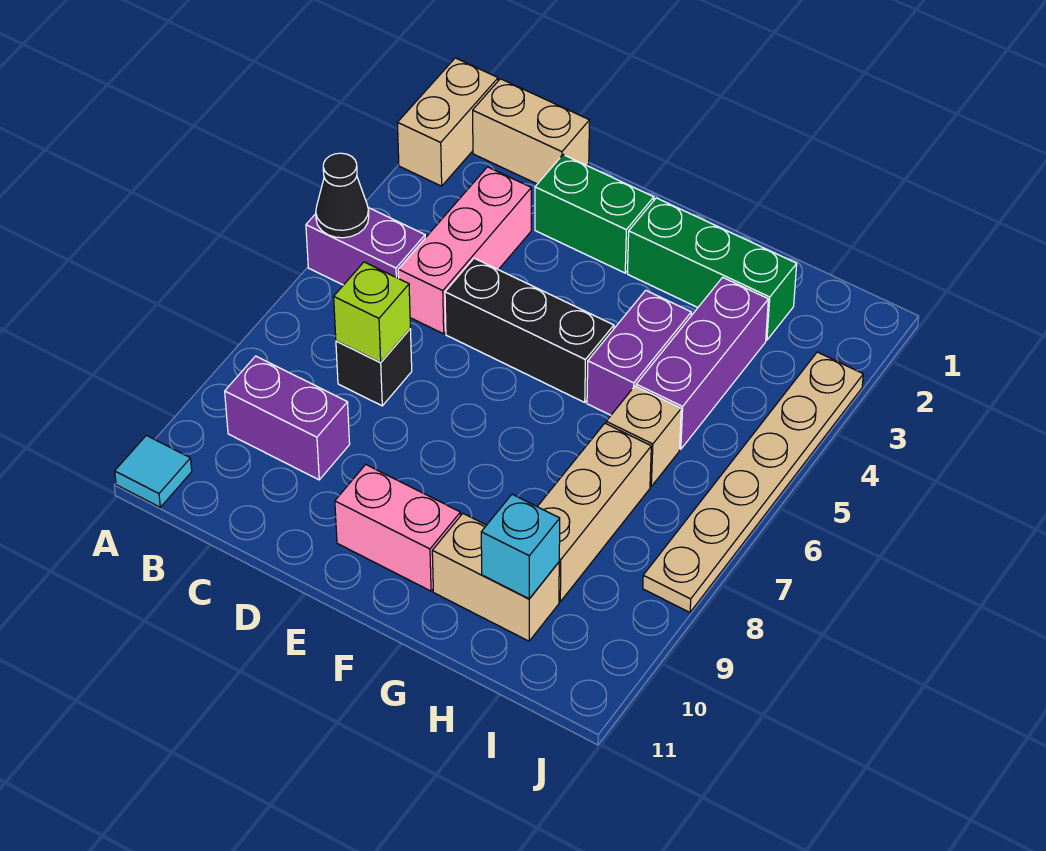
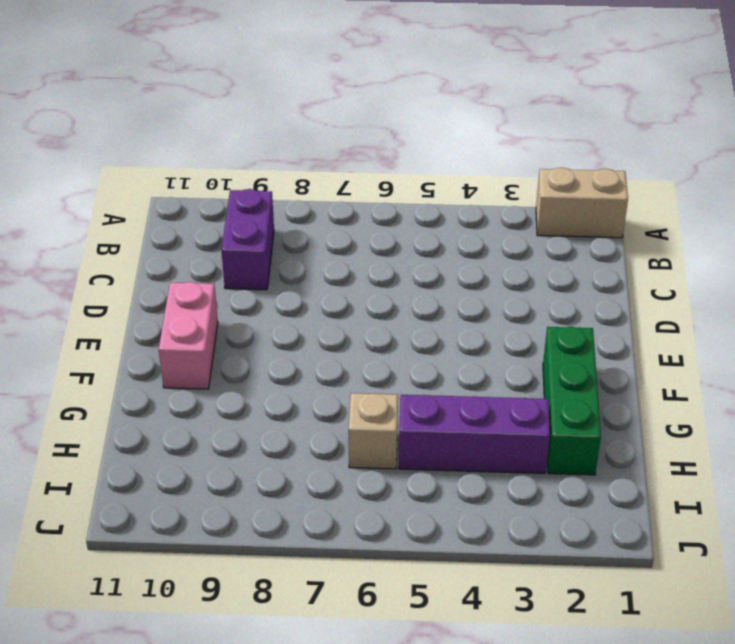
none -> purple 1x2 brick [306,208,425,285]
none -> cyan 1x1 tile [115,435,192,507]
none -> tan 1x2 brick [473,79,589,184]

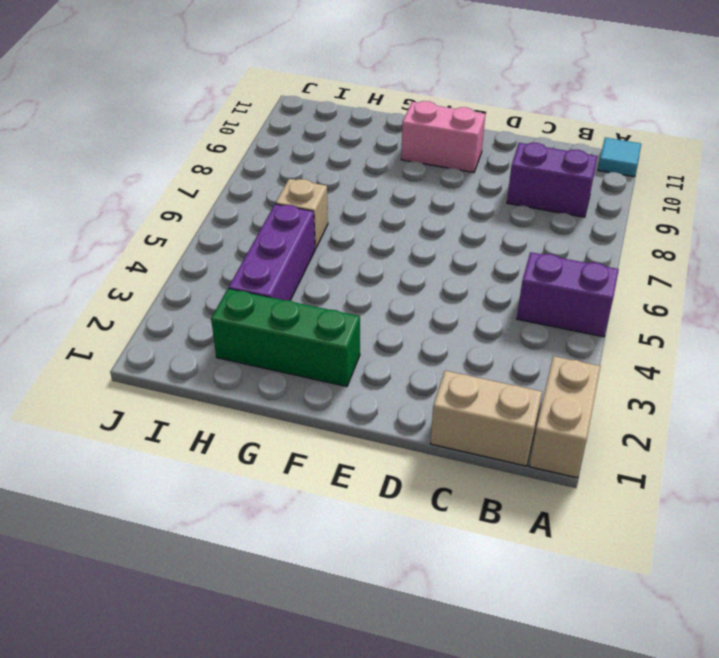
none -> pink 1x3 brick [398,167,531,334]
none -> black 1x1 brick [336,329,412,406]
none -> green 1x2 brick [535,155,654,273]

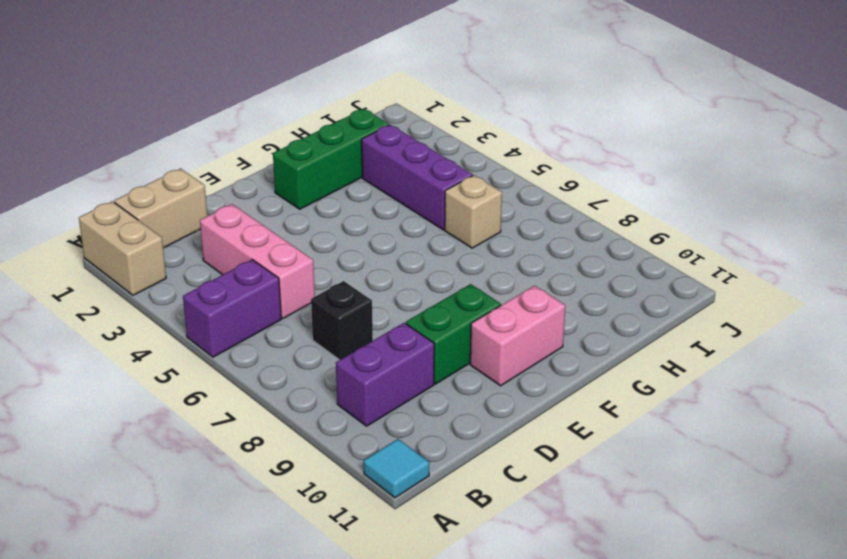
green 1x2 brick [406,284,501,384] -> green 1x2 brick moved to [535,155,654,273]
none -> black 1x3 brick [445,258,614,402]
none -> purple 1x2 brick [587,290,691,415]
none -> tan 1x2 brick [432,514,559,641]

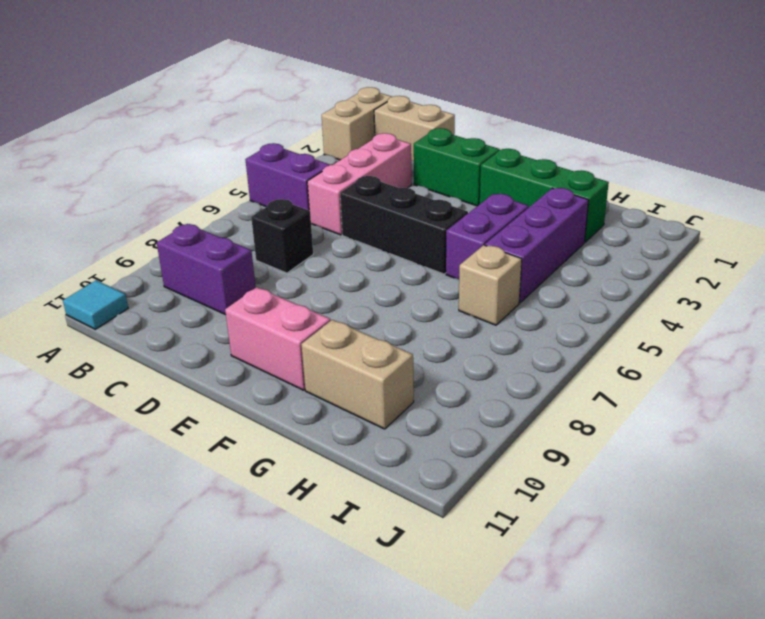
none -> tan 1x3 brick [537,424,651,602]
none -> tan 1x6 plate [643,352,863,612]
none -> black 1x1 cone [316,153,369,238]

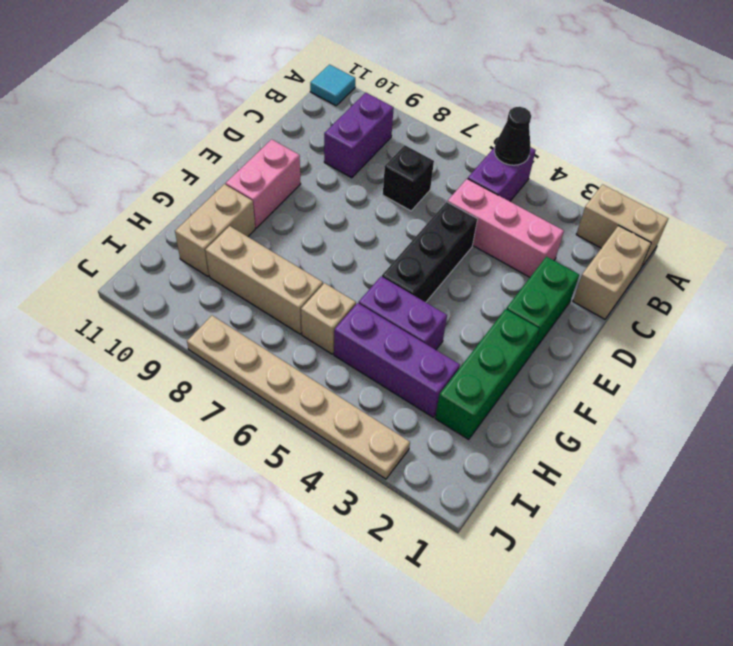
none -> lime 1x1 brick [334,262,410,362]
none -> cyan 1x1 brick [481,494,560,599]

